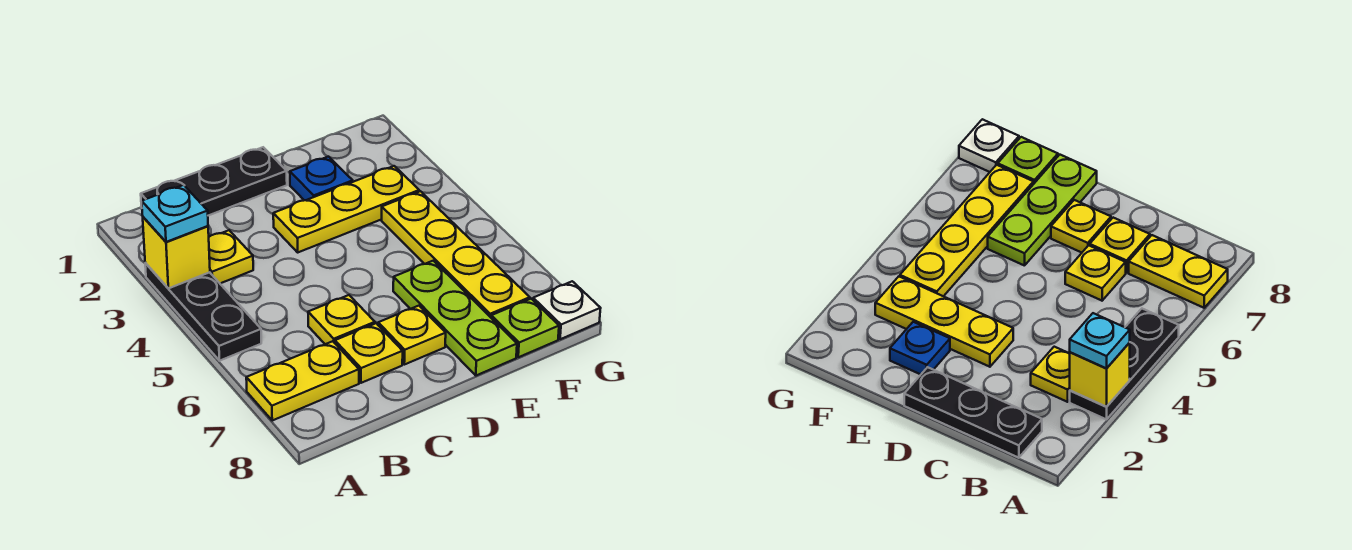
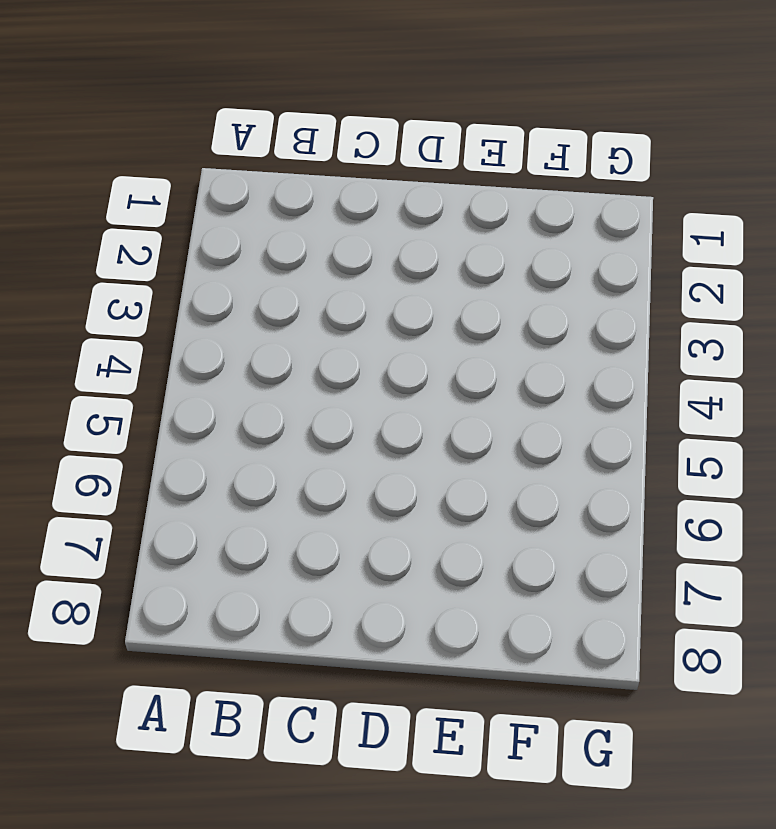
none -> black 1x3 plate [145,263,261,361]
none -> yellow 1x2 plate [246,341,359,420]
none -> black 1x3 plate [141,147,287,216]

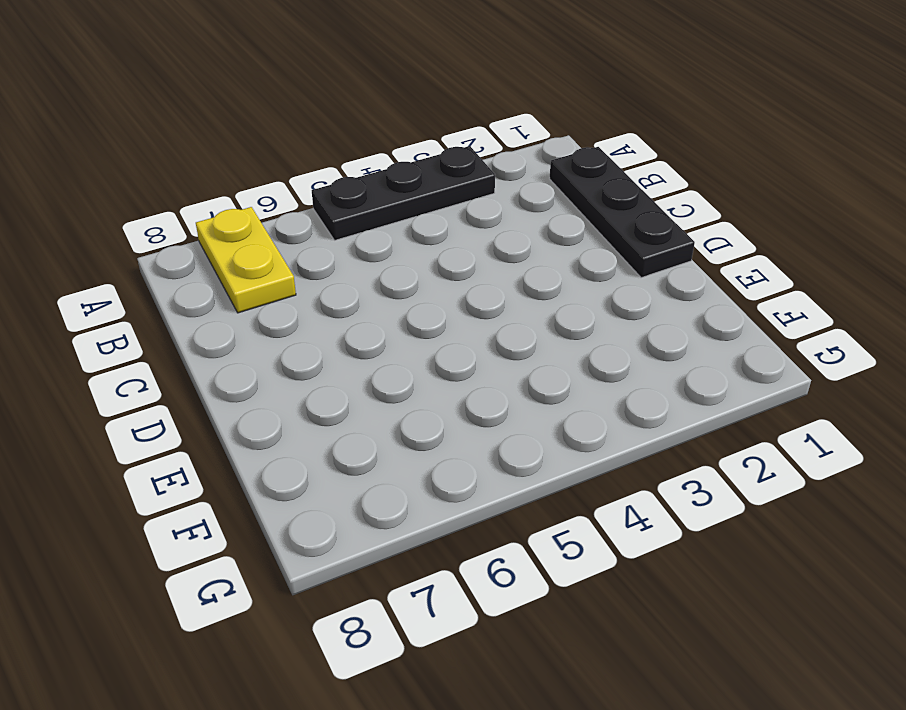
none -> yellow 1x1 plate [209,230,253,283]
none -> yellow 1x1 plate [308,295,375,344]
none -> yellow 1x1 plate [335,323,403,383]

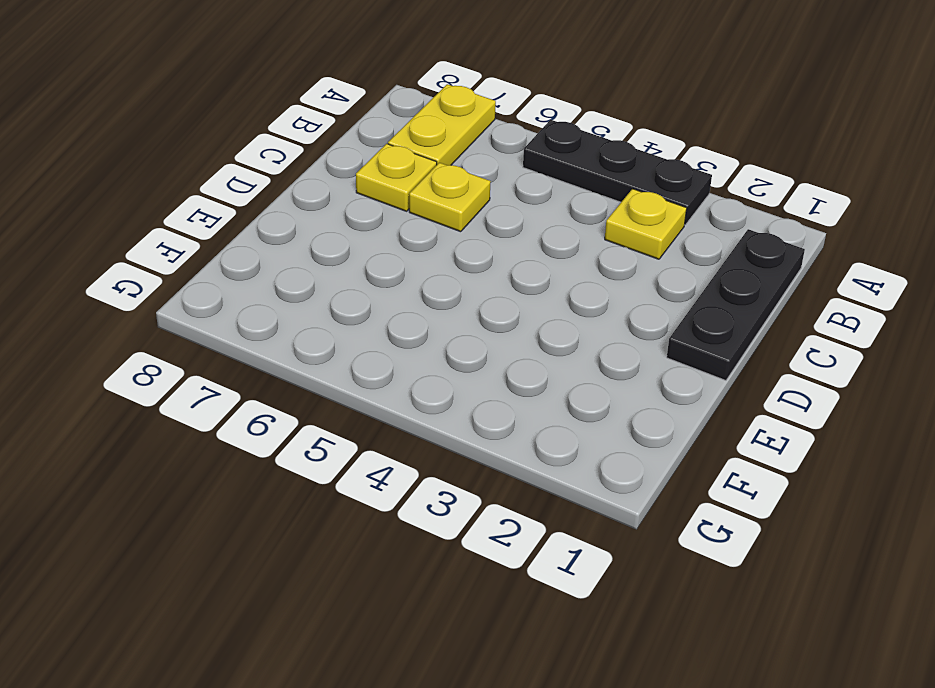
none -> yellow 1x3 plate [273,166,419,252]
none -> yellow 1x1 plate [378,306,446,365]
none -> blue 1x1 plate [290,157,353,200]

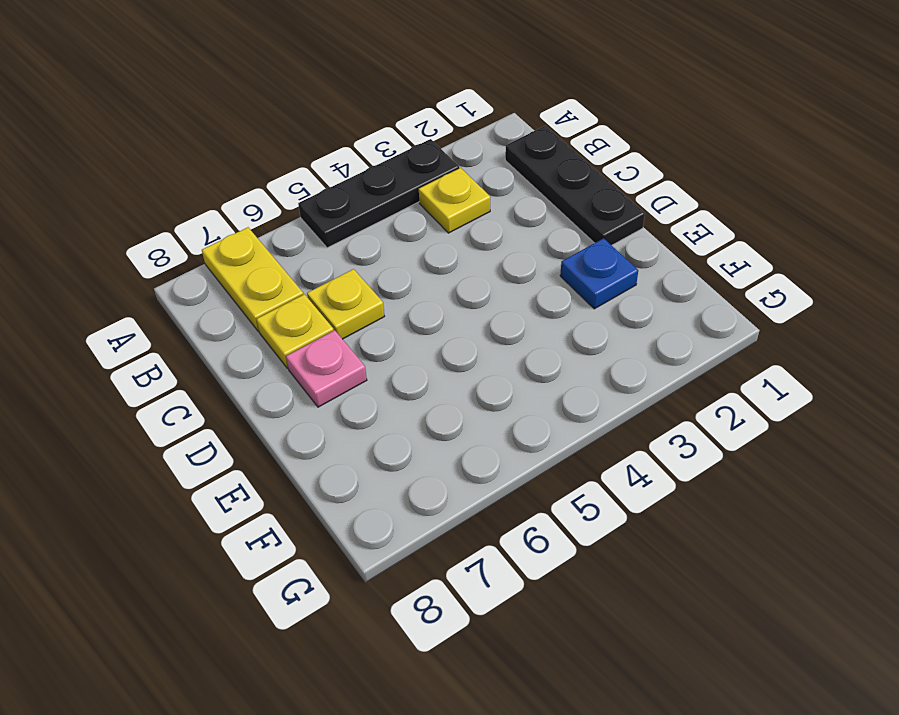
pink 1x1 plate [286,330,367,407] -> yellow 1x1 plate [378,306,446,365]
none -> yellow 1x3 plate [273,166,419,252]
none -> lime 1x3 plate [393,261,517,376]
none -> yellow 1x4 plate [382,191,530,317]

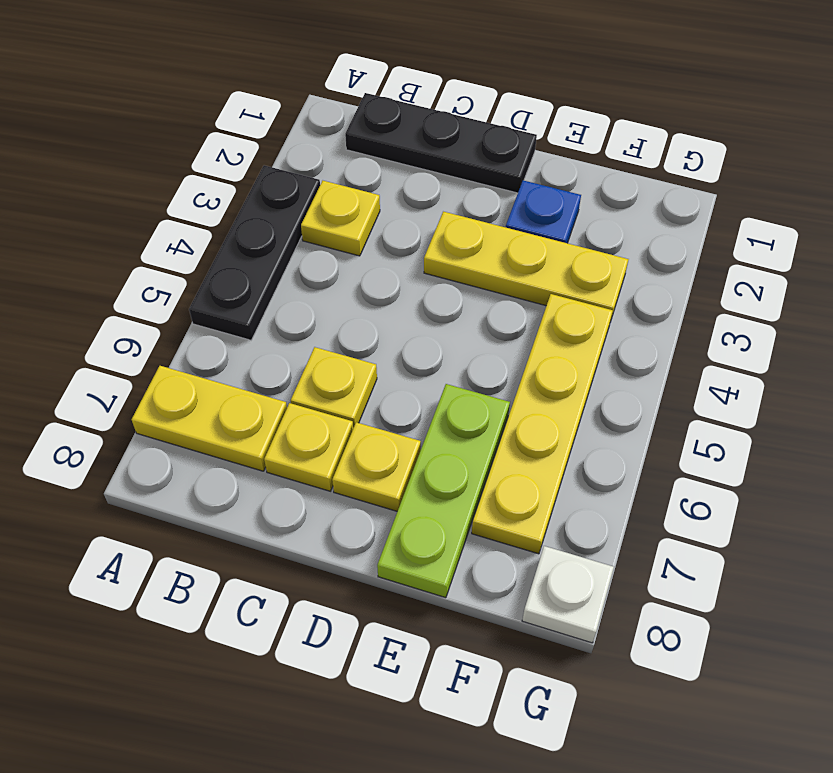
none -> lime 1x1 plate [491,299,559,357]
none -> yellow 1x1 brick [143,217,210,288]
none -> cyan 1x1 plate [142,185,208,242]

